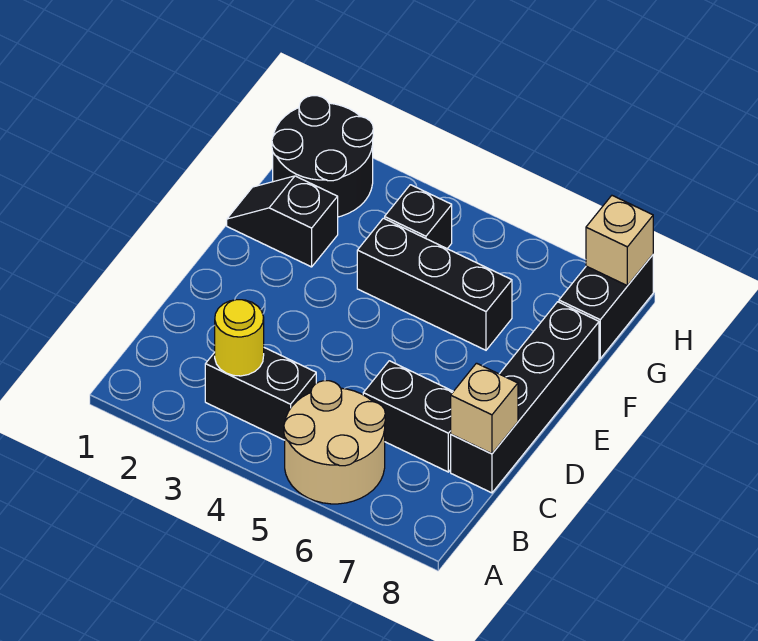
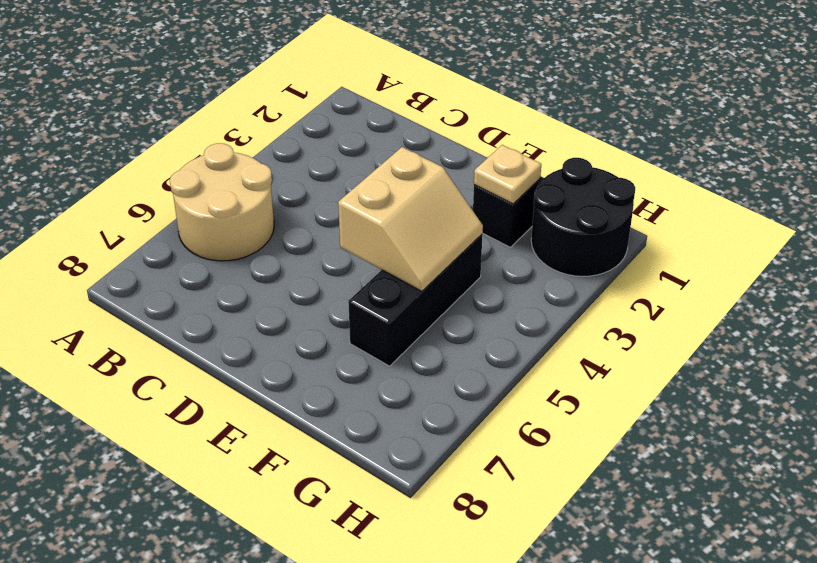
tan 2x2 slope [338,147,483,291] -> none
tan 1x1 plate [474,145,541,204] -> none
none -> black 1x2 brick [205,348,316,440]
none -> black 1x2 brick [363,361,453,472]
none -> black 1x4 brick [451,302,599,493]

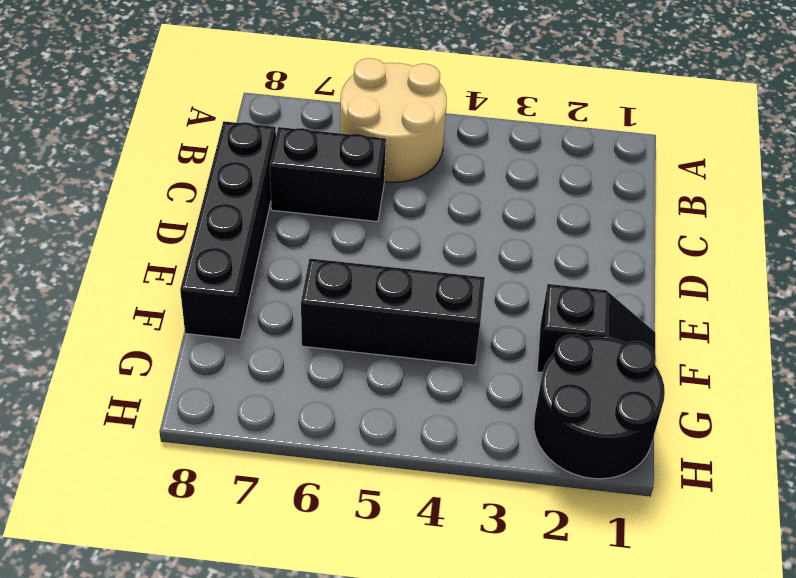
none -> black 1x2 brick [205,348,316,440]
none -> black 1x1 brick [385,185,452,249]
none -> black 1x2 brick [559,255,653,358]

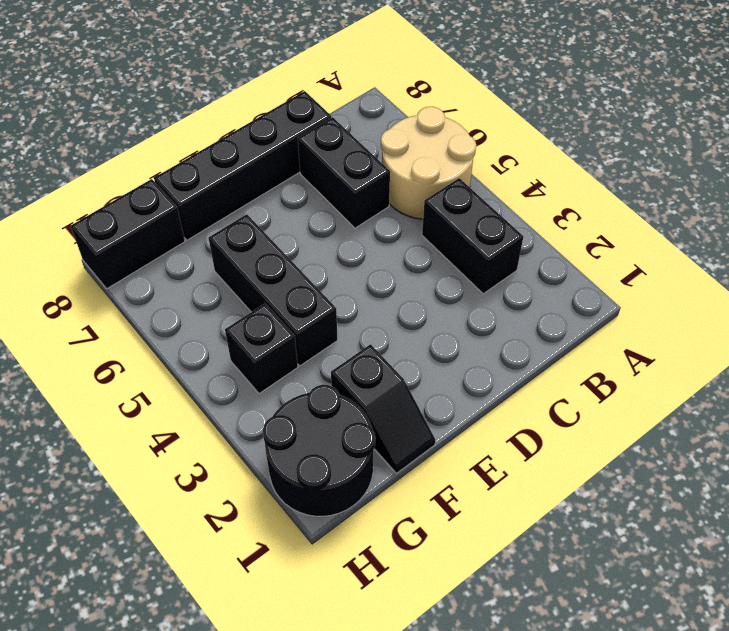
none -> yellow 1x1 round brick [215,300,264,376]
none -> tan 1x1 brick [451,363,518,454]
none -> tan 1x1 brick [586,196,653,286]

